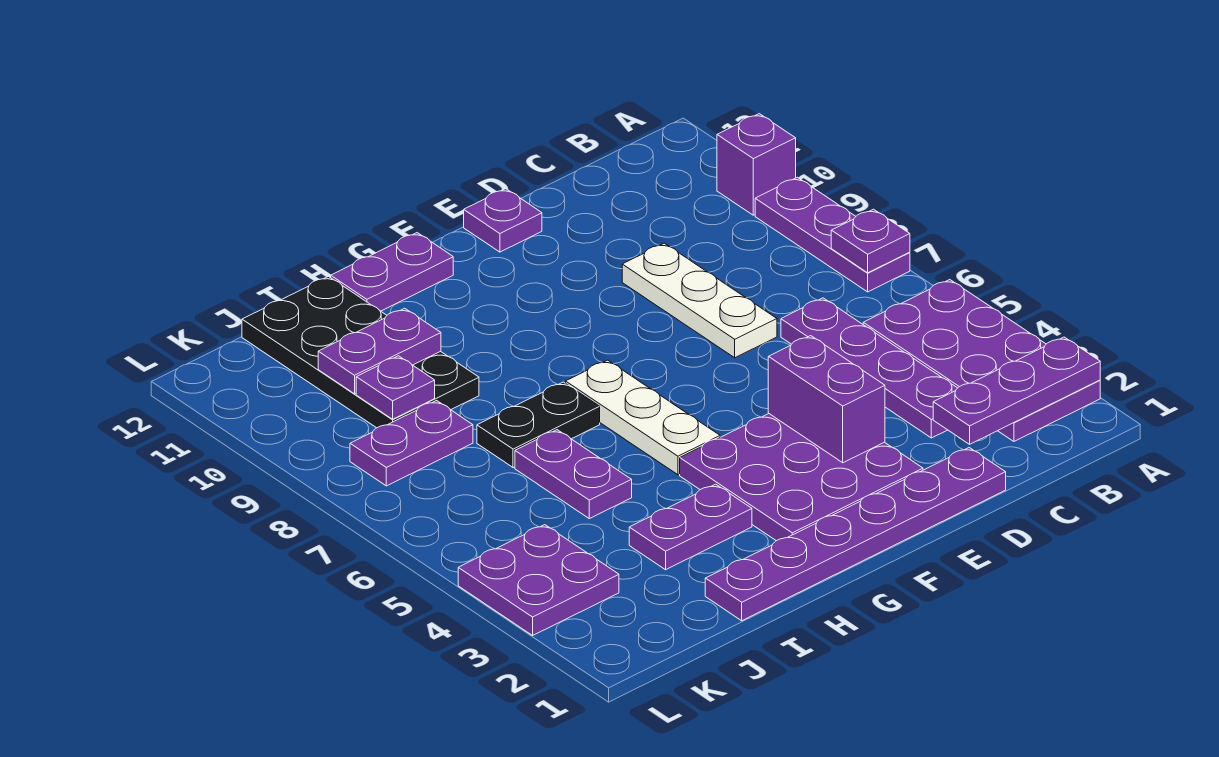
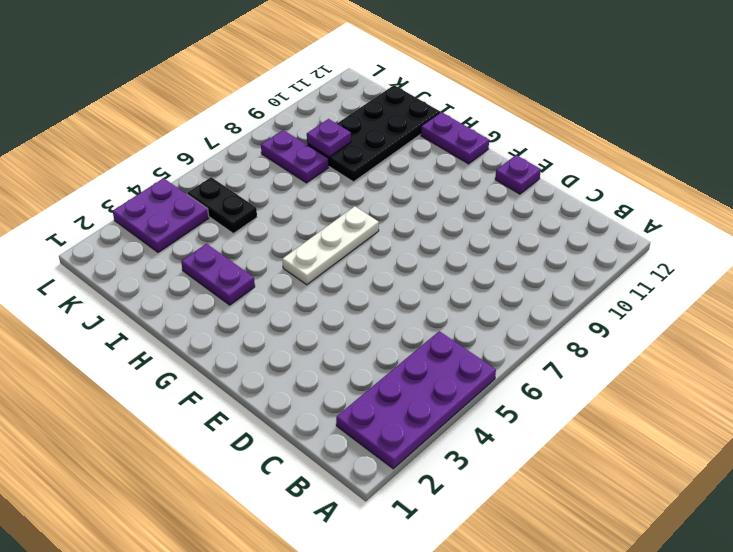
black 1x2 plate [187,177,257,233] -> black 1x2 plate moved to [477,382,600,468]
none -> purple 1x3 plate [755,177,910,292]
none -> purple 1x1 brick [717,114,796,215]
none -> purple 1x4 plate [781,298,957,438]

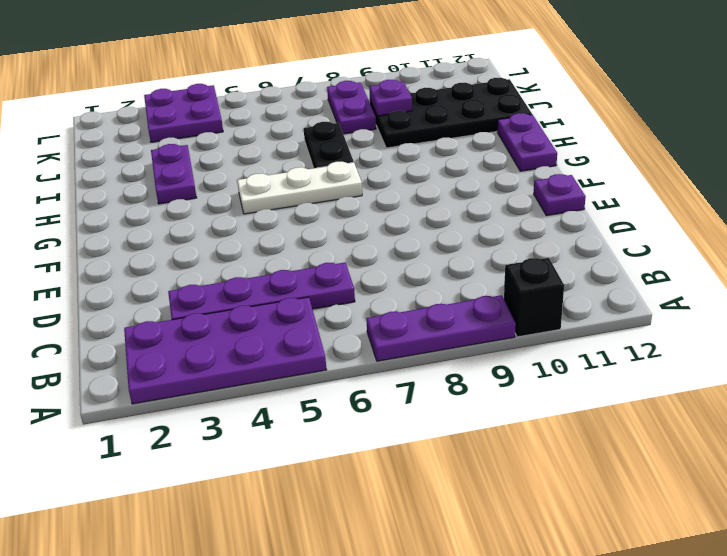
black 1x1 brick [504,258,564,337] -> purple 1x1 brick [717,114,796,215]
none -> purple 1x6 plate [705,448,1006,621]
none -> white 1x3 plate [622,243,777,358]
none -> purple 3x3 plate [680,414,923,541]

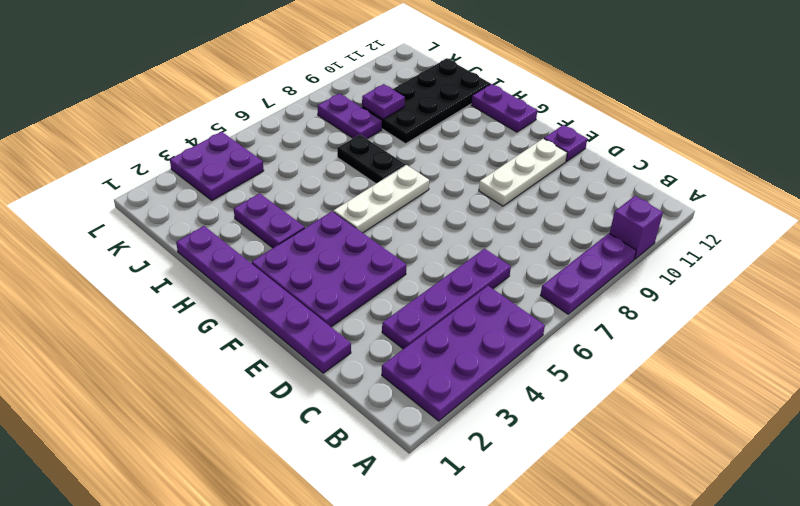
white 1x3 plate [479,139,567,206] -> white 1x3 plate moved to [622,243,777,358]
none -> purple 1x2 plate [515,430,632,519]
none -> purple 1x3 plate [933,337,1100,444]
none -> purple 1x1 plate [831,209,910,273]

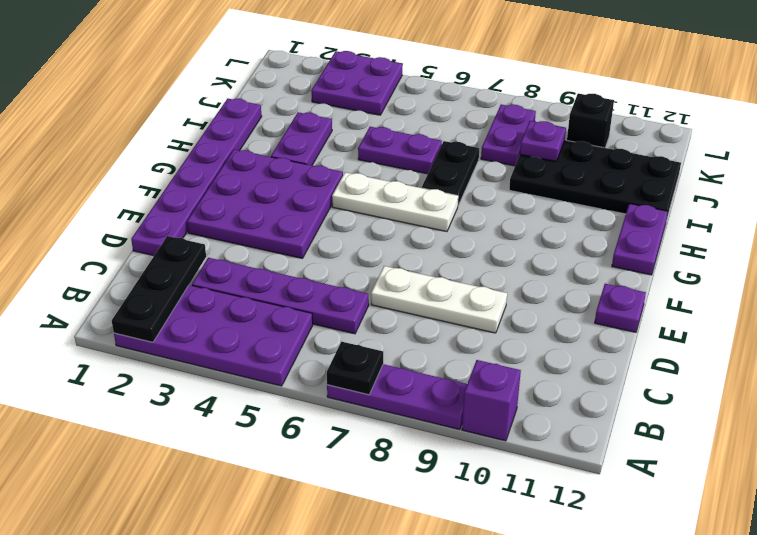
black 1x3 plate [112,236,206,342] -> purple 1x3 plate [933,337,1100,444]
black 1x1 plate [327,342,383,395] -> purple 1x1 plate [831,209,910,273]
black 1x1 brick [567,93,614,148] -> none
none -> purple 1x2 brick [768,336,885,463]
none -> purple 1x2 plate [318,308,441,394]

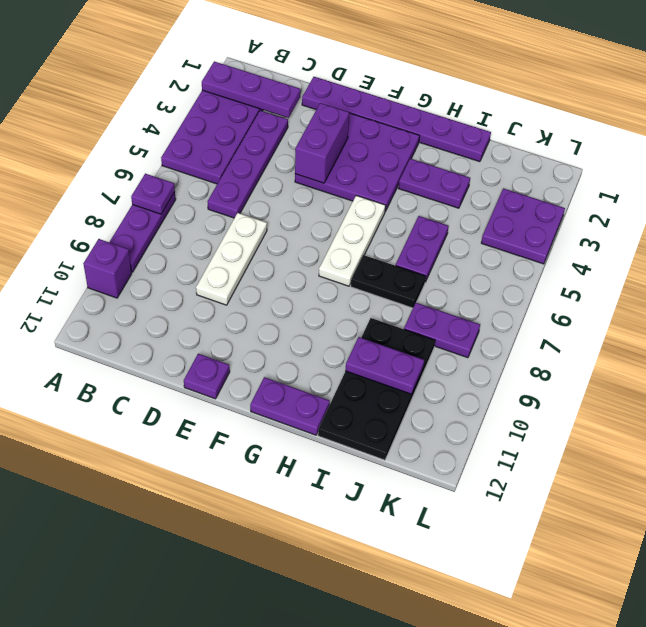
none -> purple 1x1 plate [356,356,435,419]

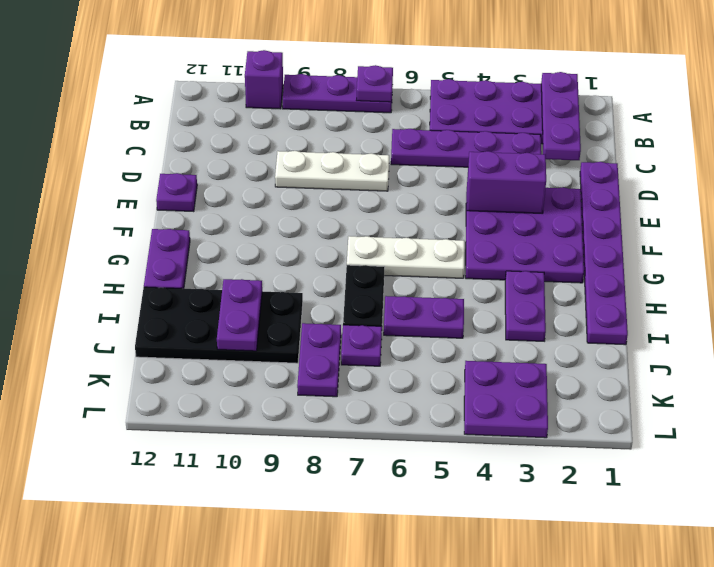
purple 1x1 plate [341,325,382,366] -> purple 1x1 plate moved to [356,356,435,419]

